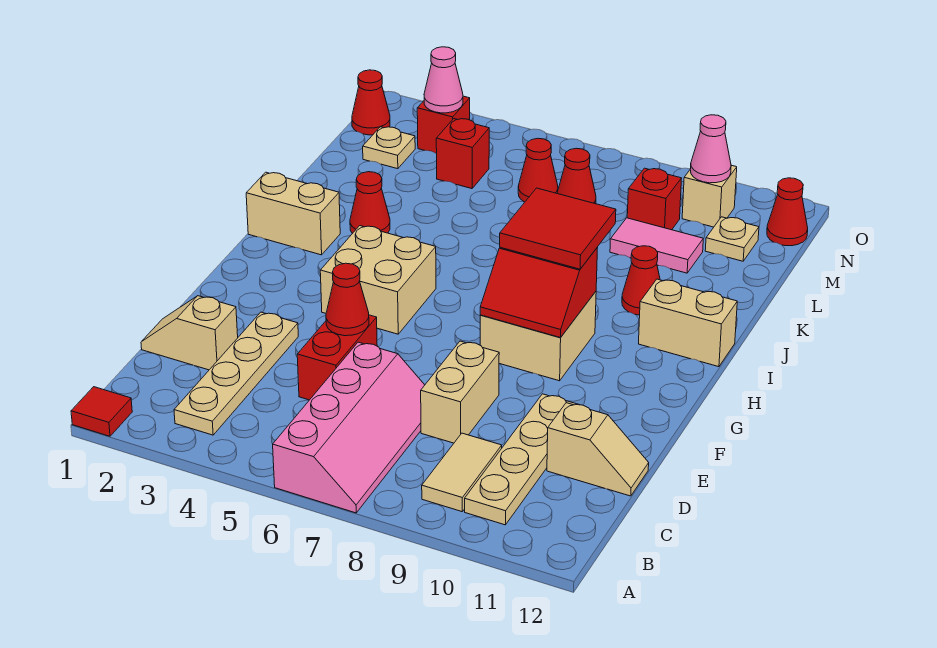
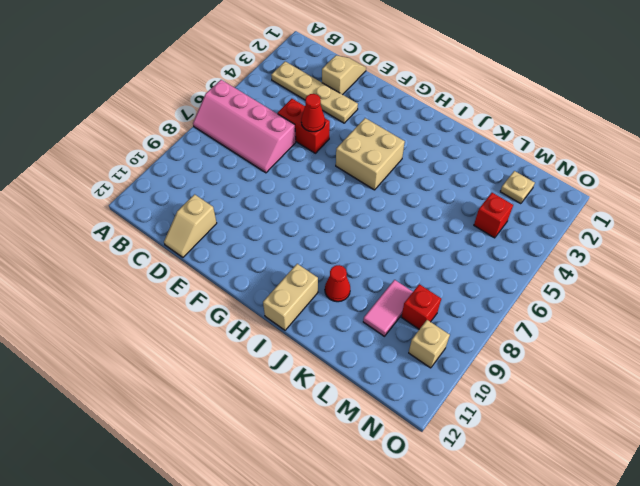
none -> red 1x1 tile [71,387,132,436]
none -> tan 1x2 tile [422,433,502,512]
none -> tan 1x4 plate [465,394,579,525]
none -> tan 1x2 brick [421,341,499,443]

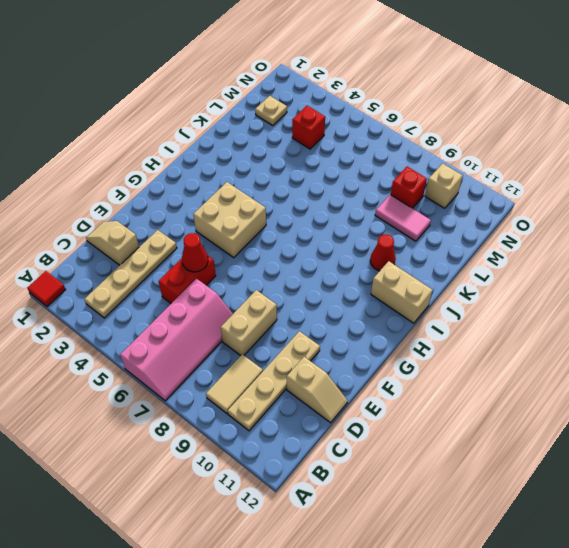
none -> tan 2x2 brick [480,292,596,381]
none -> tan 1x2 brick [246,172,340,255]
none -> red 1x1 cone [350,172,390,234]
none -> red 1x1 cone [518,138,558,202]

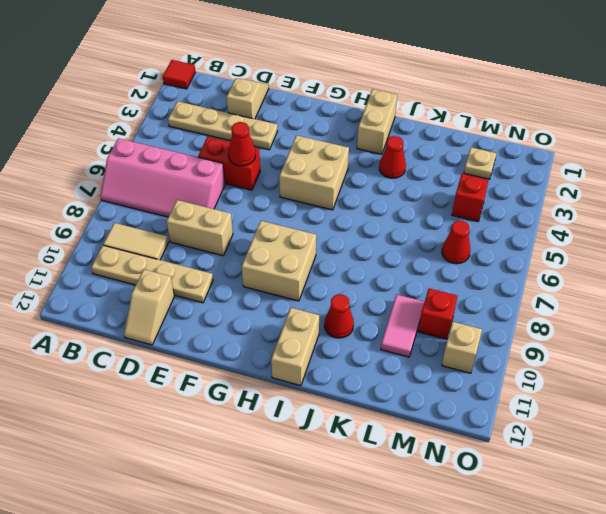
none -> red 1x1 cone [557,148,596,204]
none -> tan 1x1 plate [705,217,759,261]
none -> red 1x1 cone [352,70,390,135]
none -> red 1x1 brick [417,96,470,154]

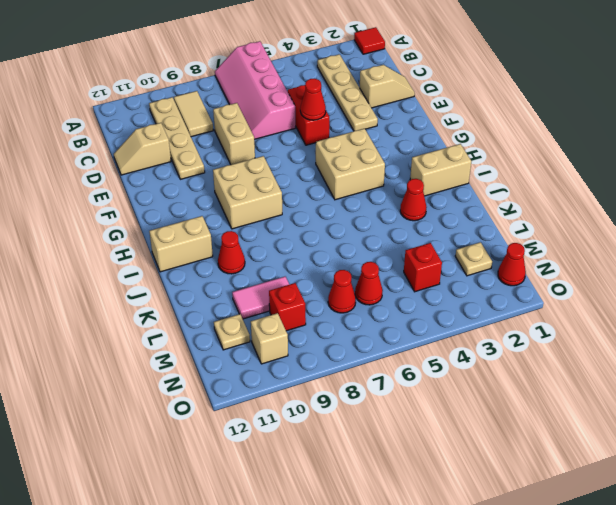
none -> red 1x1 brick [417,96,470,154]
none -> red 1x1 cone [767,178,808,246]
none -> red 2x2 slope [480,247,598,338]
none -> pink 1x1 cone [424,47,463,113]

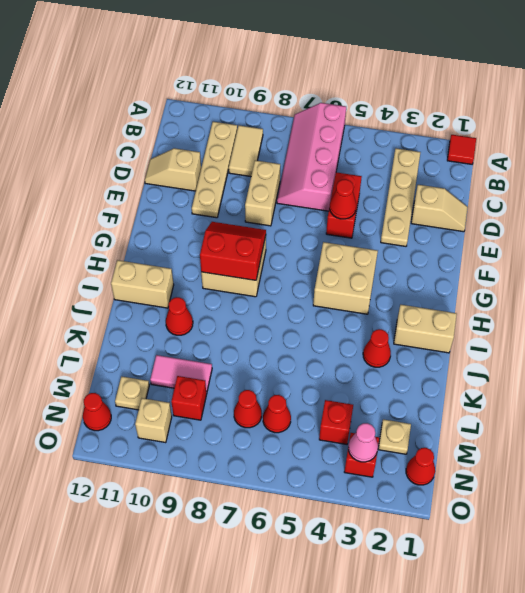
none -> pink 1x1 cone [690,115,731,183]
none -> red 2x2 tile [500,188,616,269]

